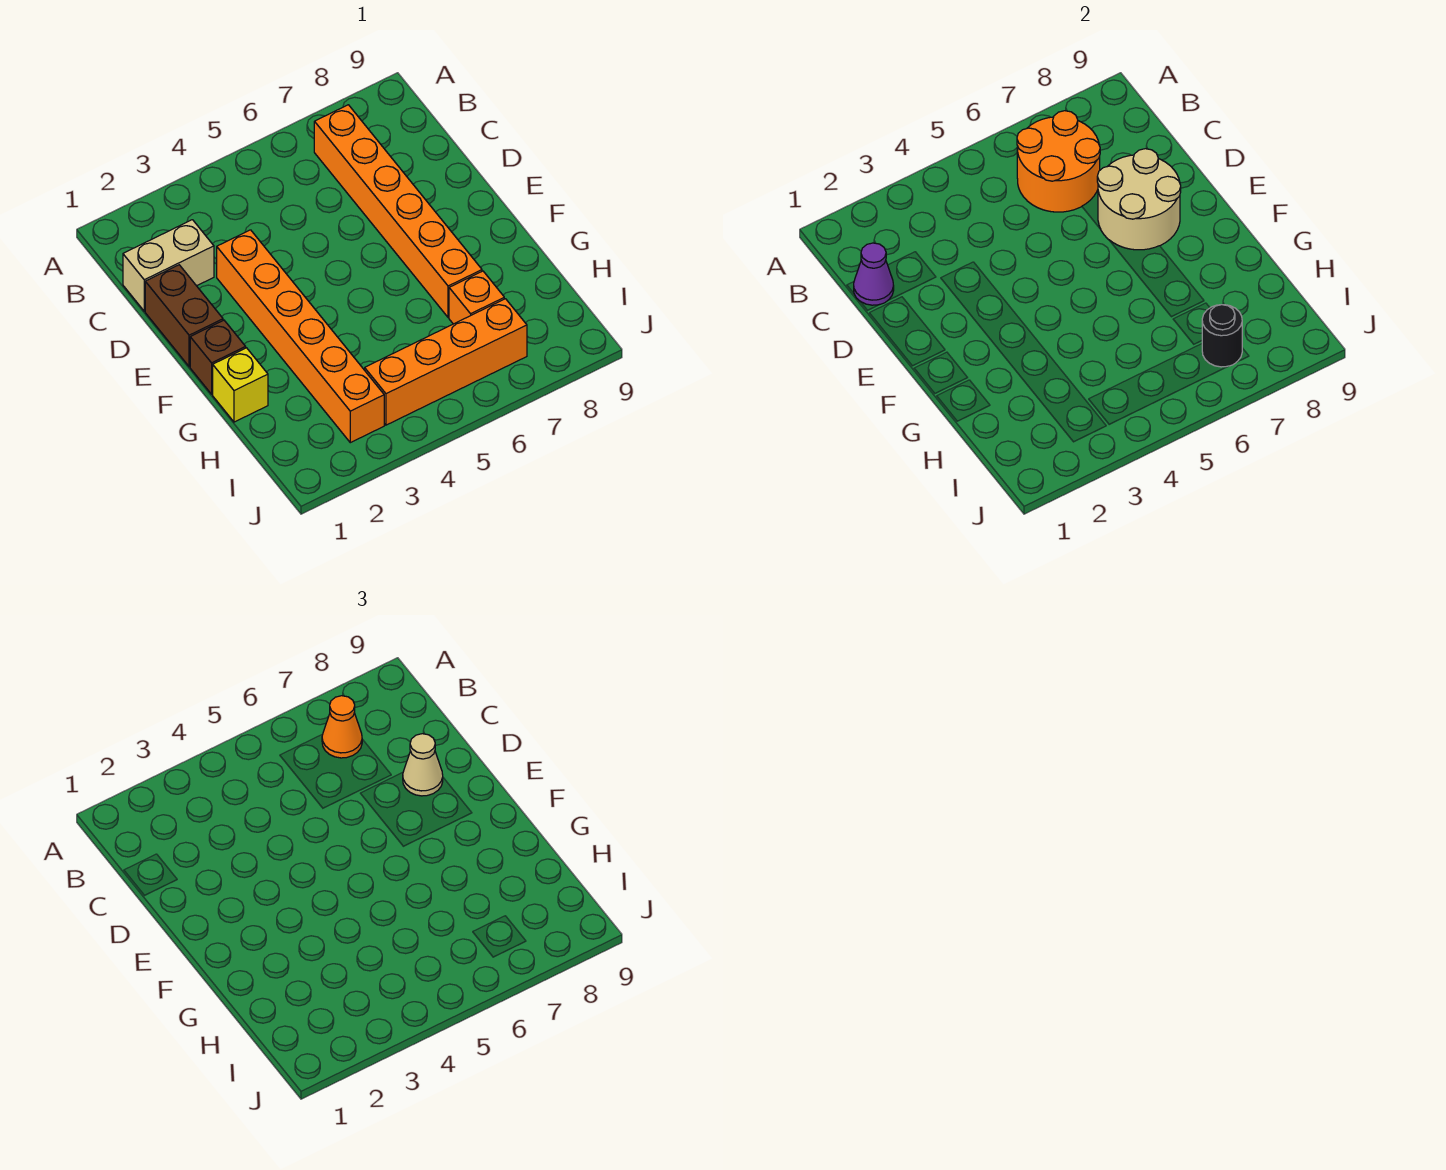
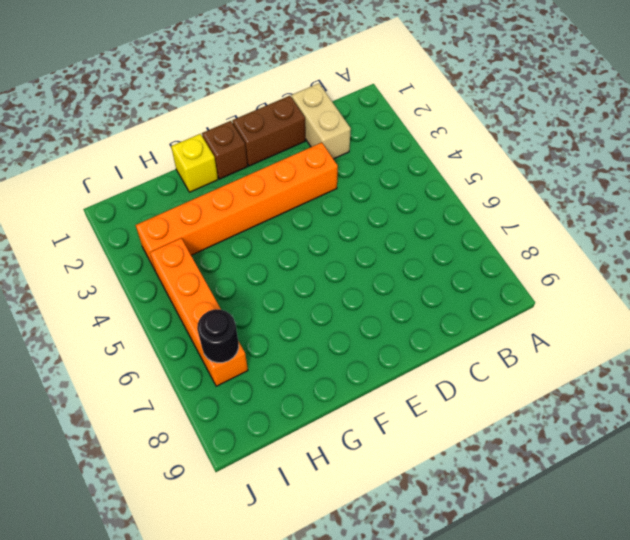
none -> orange 1x6 brick [314,105,482,317]
none -> orange 1x1 brick [449,271,504,324]
none -> orange 2x2 round brick [1017,111,1100,212]

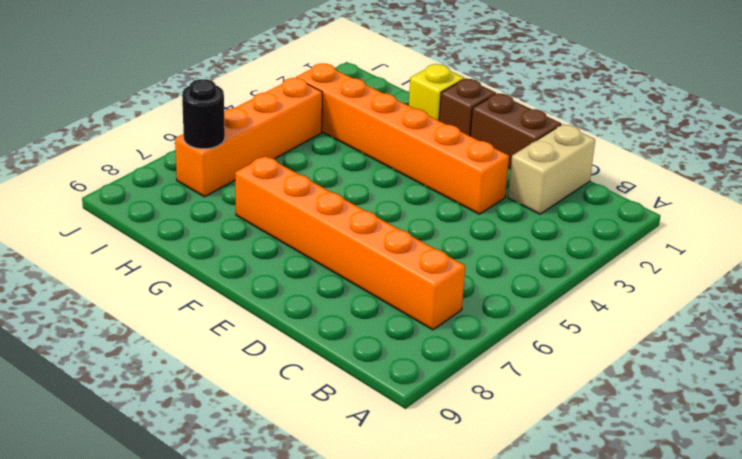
none -> orange 1x1 brick [449,271,504,324]
none -> orange 2x2 round brick [1017,111,1100,212]
none -> purple 1x1 cone [854,243,894,305]

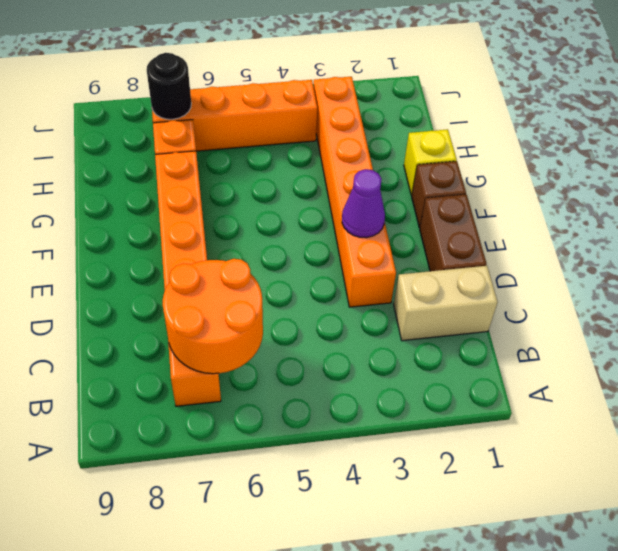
purple 1x1 cone [342,169,385,238] -> purple 1x1 cone moved to [854,243,894,305]
none -> tan 2x2 round brick [1097,149,1181,250]
none -> orange 1x1 cone [322,696,362,758]
none -> tan 1x1 cone [403,734,443,796]

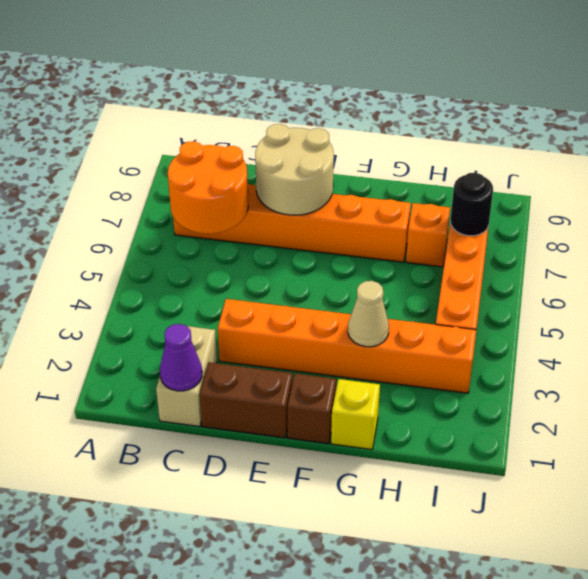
tan 1x1 cone [348,281,389,347] -> tan 1x1 cone moved to [403,734,443,796]
none -> orange 1x1 cone [322,696,362,758]

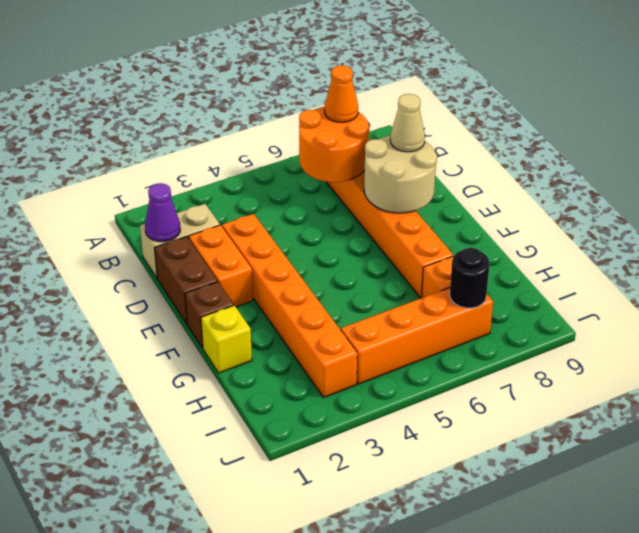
orange 1x2 brick [189,225,253,307] -> none

